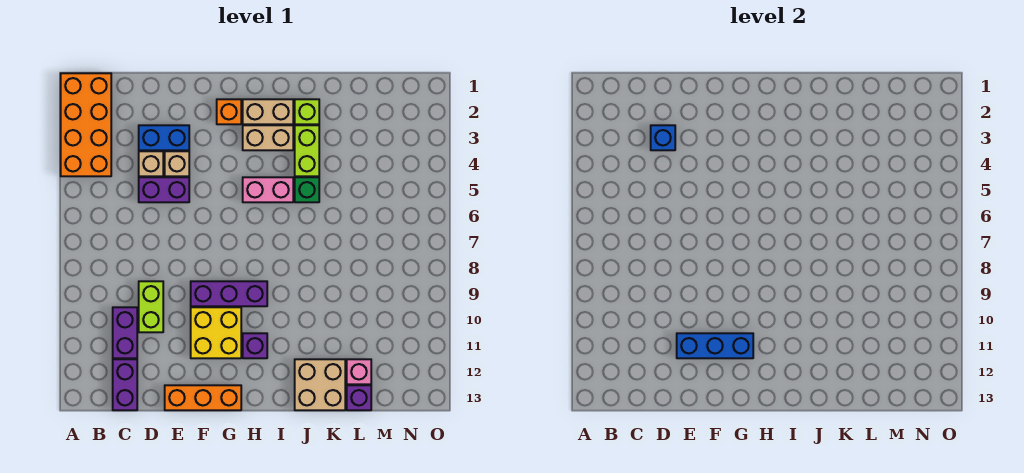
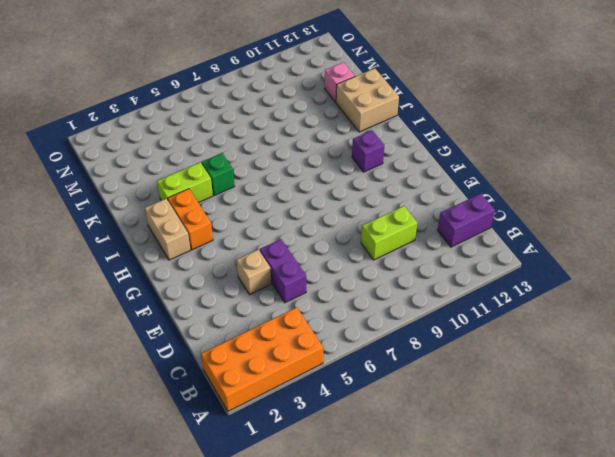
orange 1x2 brick [168,189,213,250] -> tan 1x2 brick [243,125,293,150]
none -> purple 1x2 brick [113,307,137,358]
none -> blue 1x2 brick [139,125,189,150]
none -> tan 1x1 brick [139,151,163,176]

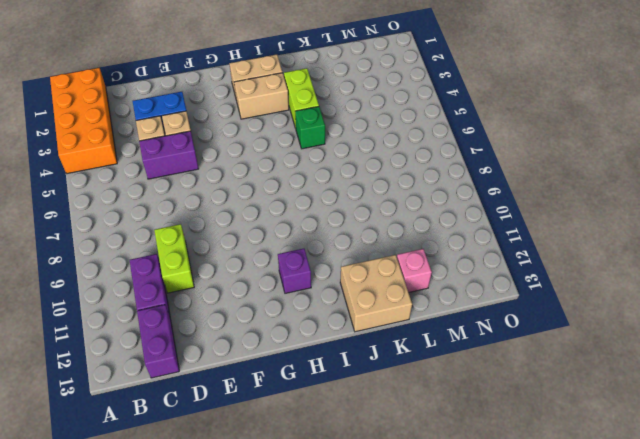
none -> orange 1x3 brick [165,385,241,410]
none -> purple 1x3 brick [191,281,267,306]
none -> yellow 2x2 brick [191,307,241,358]

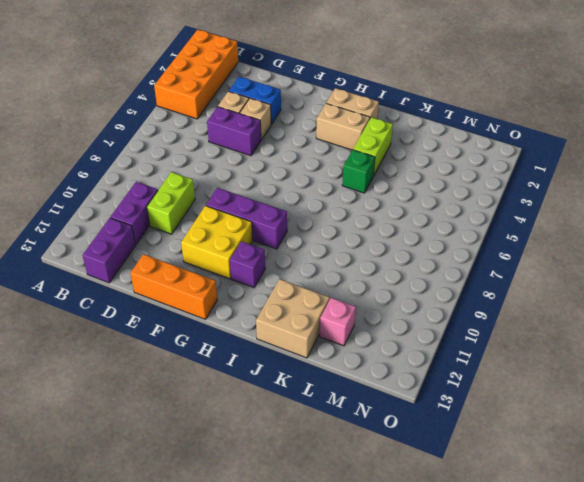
none -> orange 1x1 brick [217,99,241,124]
none -> pink 1x2 brick [243,177,293,202]
none -> lime 1x1 brick [295,99,319,124]

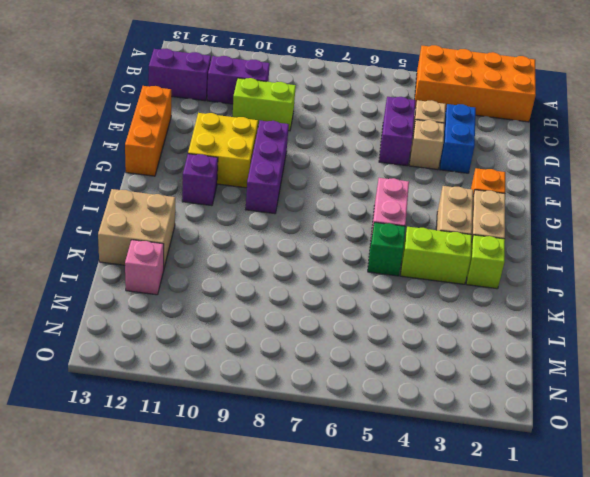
none -> purple 1x1 brick [347,385,371,410]
none -> blue 1x1 brick [651,125,675,150]
none -> blue 1x3 brick [677,333,753,358]

